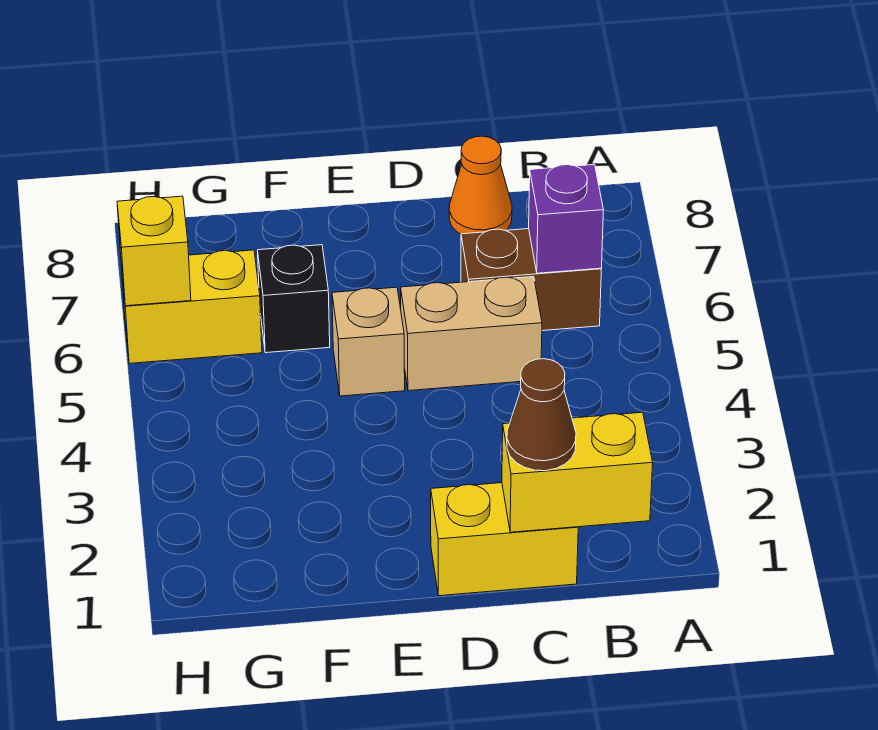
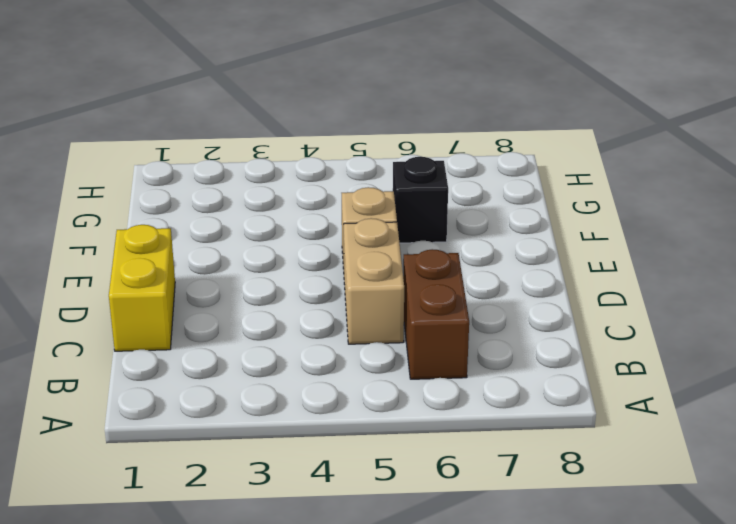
none -> orange 1x1 cone [449,136,512,234]
none -> yellow 1x2 brick [121,250,262,363]

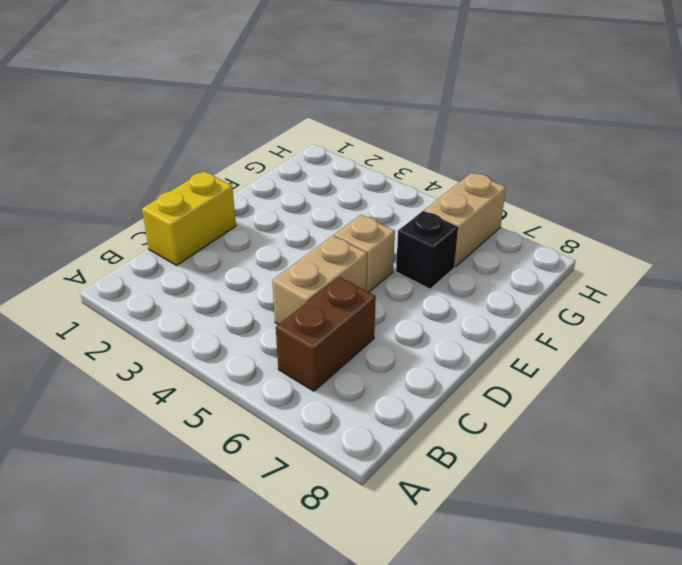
tan 1x2 brick [424,173,506,267] -> yellow 1x2 brick [121,250,262,363]
none -> orange 1x1 cone [449,136,512,234]
none -> yellow 1x2 brick [502,412,653,532]

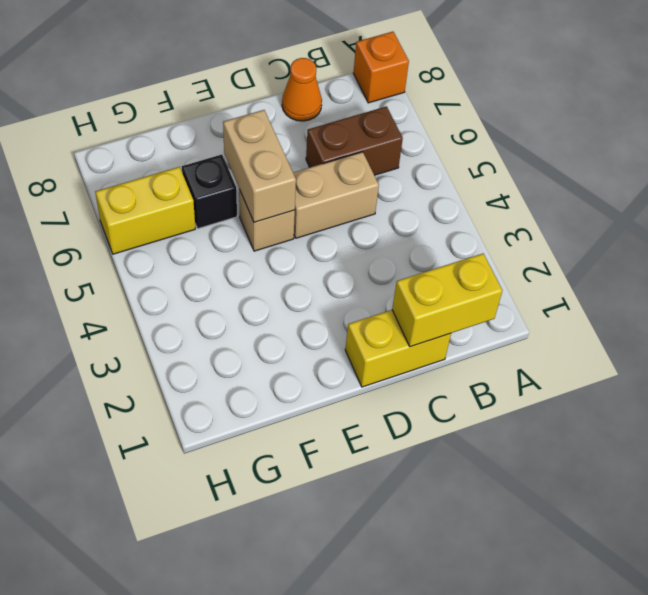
orange 1x1 brick [353,32,409,103] -> none
tan 1x2 brick [223,110,296,222] -> none
none -> purple 1x1 brick [529,165,603,273]
none -> yellow 1x1 brick [117,196,191,306]

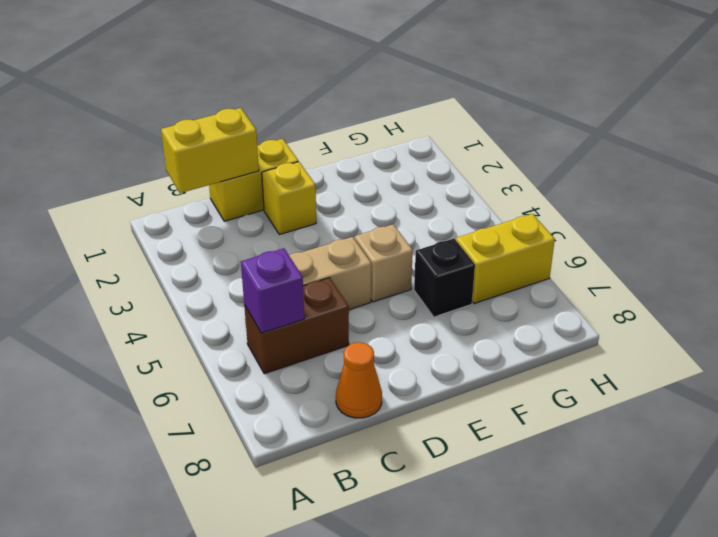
yellow 1x1 brick [262,162,316,235] -> yellow 1x1 brick moved to [117,196,191,306]
none -> brown 1x1 cone [507,359,576,471]

